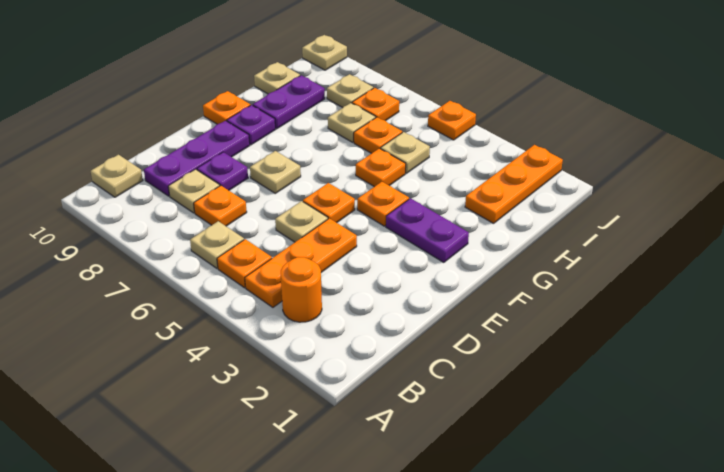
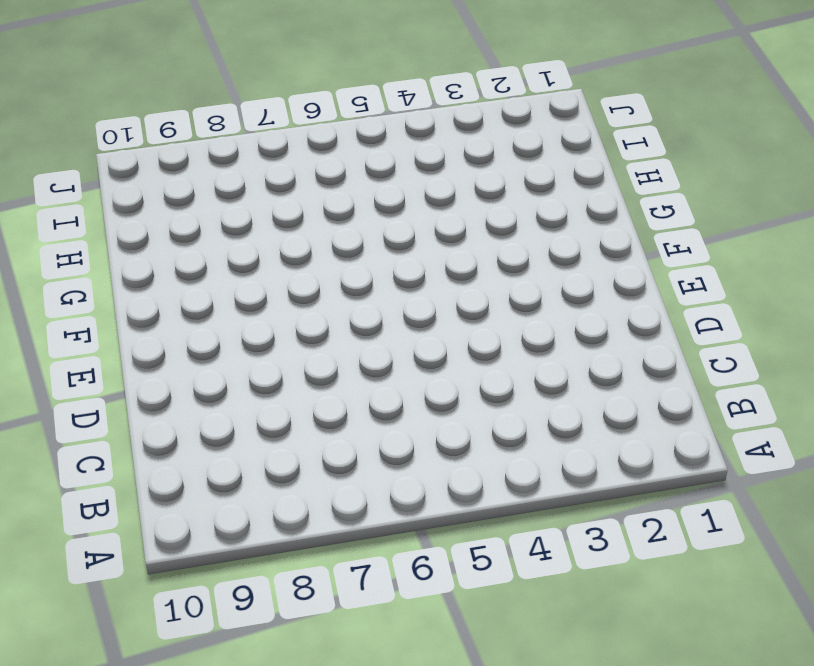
none -> orange 1x1 round brick [281,257,322,322]
none -> orange 1x3 plate [245,218,357,307]
none -> orange 1x1 plate [217,239,272,288]

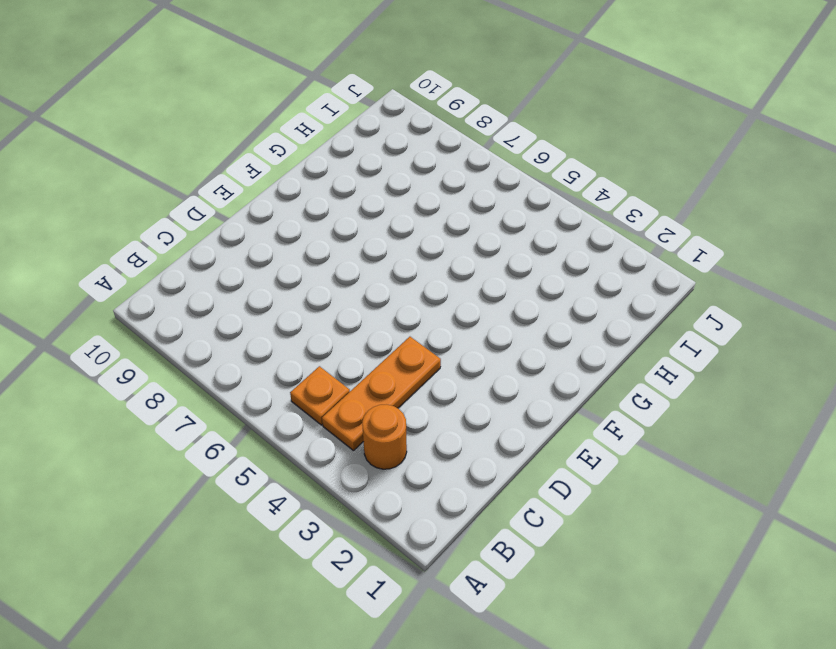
none -> tan 1x1 plate [190,221,244,268]
none -> tan 1x1 plate [91,155,143,197]
none -> orange 1x1 plate [194,186,247,226]

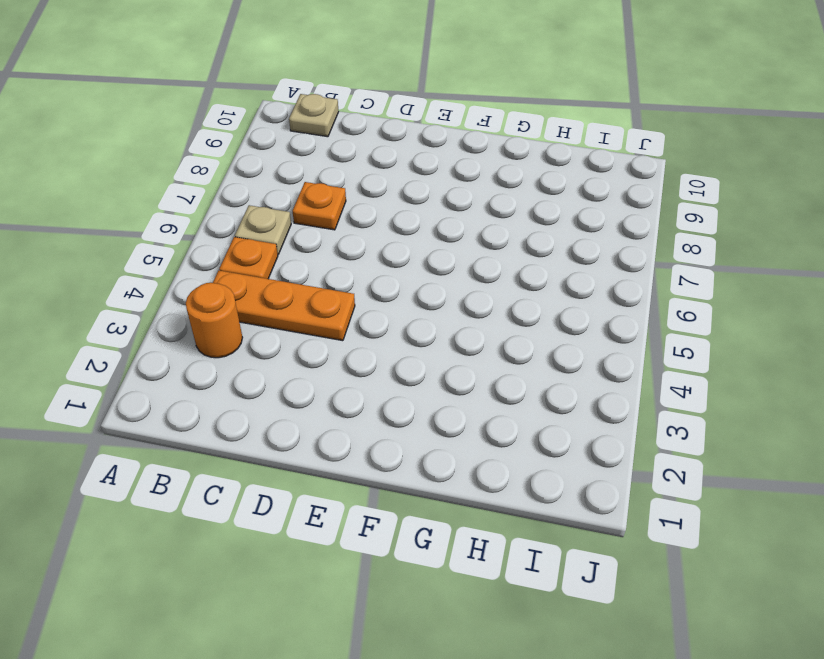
none -> tan 1x1 plate [168,169,220,213]
none -> purple 1x3 plate [144,121,250,196]
none -> tan 1x1 plate [275,201,328,242]

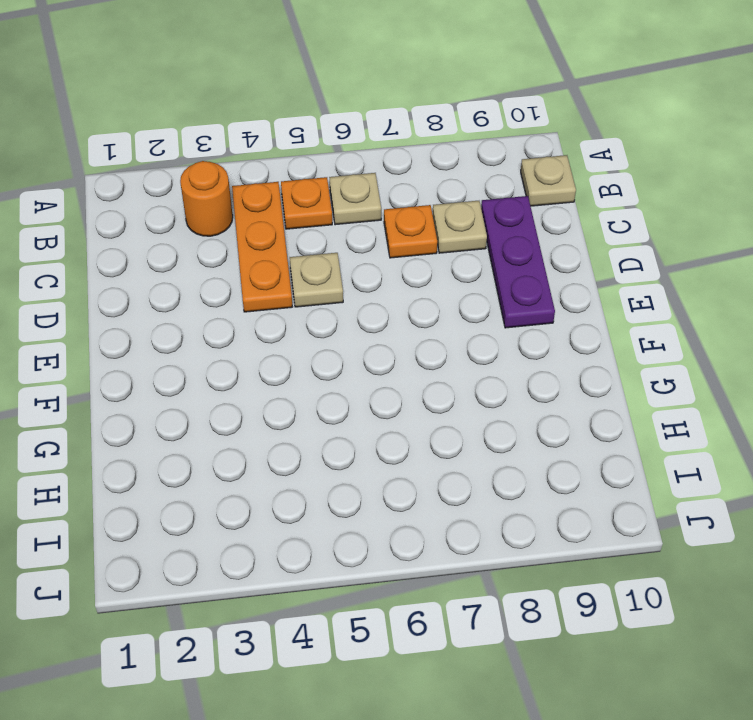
none -> purple 1x1 plate [197,152,248,190]
none -> orange 1x1 plate [303,183,355,223]
none -> tan 1x1 plate [250,151,301,193]

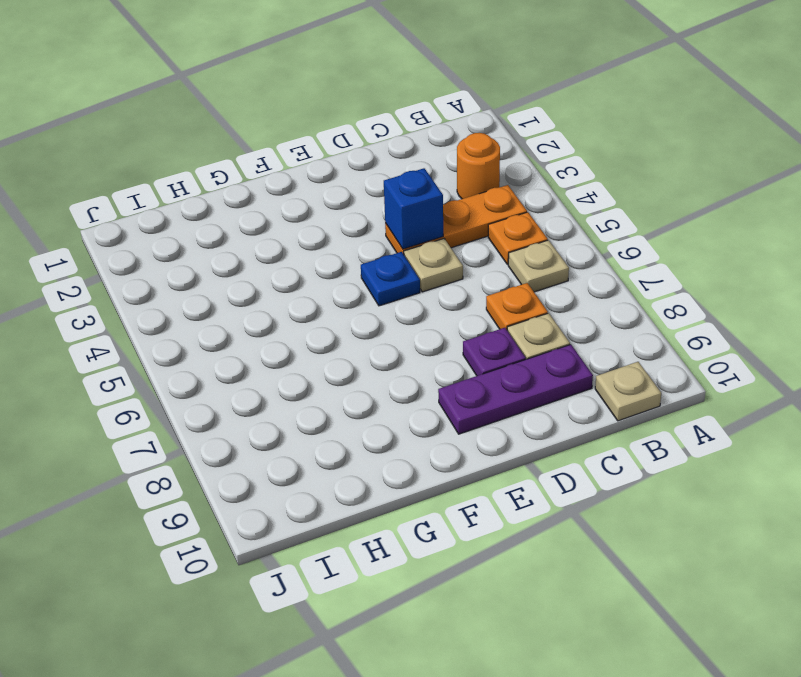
blue 1x1 brick [384,168,443,249] -> none
blue 1x1 plate [361,252,420,306] -> orange 1x1 plate [303,183,355,223]
none -> tan 1x1 plate [250,151,301,193]
none -> purple 1x2 plate [386,198,469,262]
none -> orange 1x1 plate [357,182,409,226]

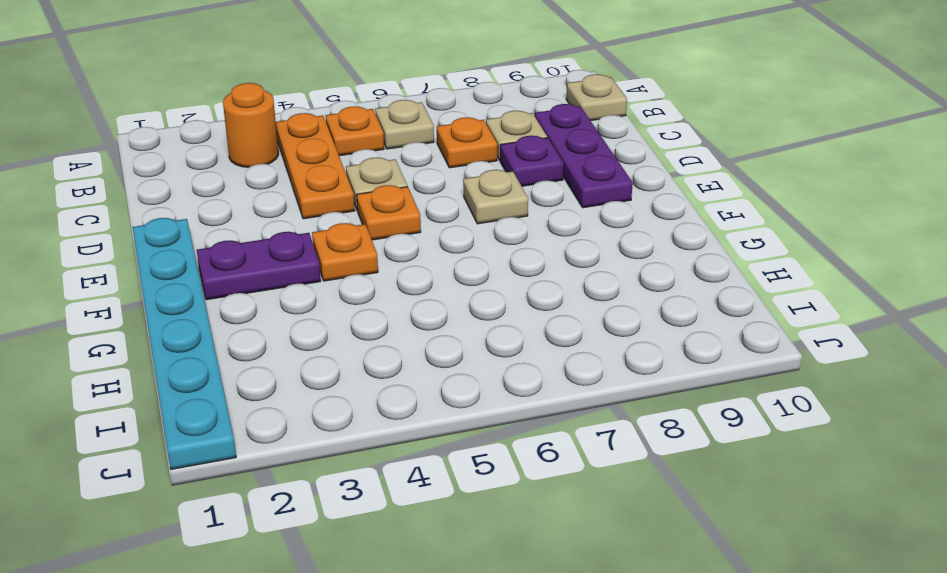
cyan 1x6 plate [133,218,236,469] -> none
none -> purple 1x1 plate [227,105,276,145]
none -> orange 1x1 plate [203,91,250,124]
none -> orange 1x1 plate [356,148,406,187]

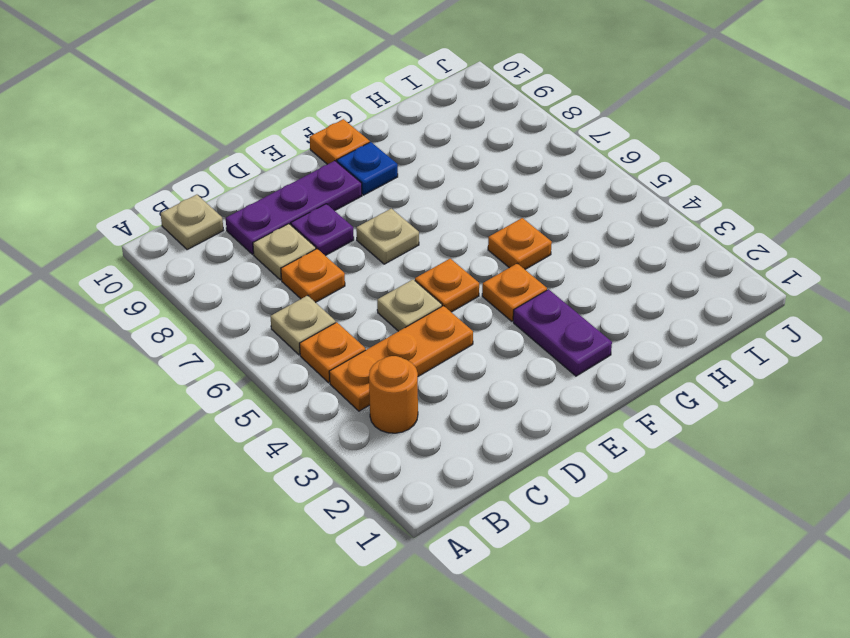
blue 1x1 plate [337,142,398,195] -> purple 1x1 plate [227,105,276,145]
none -> purple 1x2 plate [253,75,325,129]
none -> orange 1x3 plate [465,145,563,223]
none -> tan 1x1 plate [381,132,430,173]

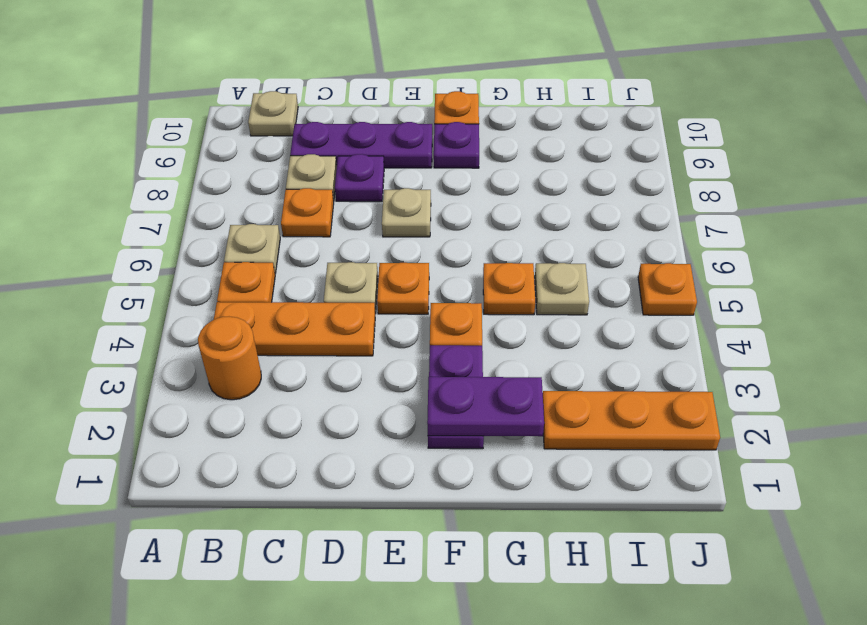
purple 1x2 plate [427,377,544,436] -> purple 1x2 plate moved to [253,75,325,129]
none -> orange 1x1 plate [354,117,402,153]
none -> tan 1x1 plate [328,103,376,142]
none -> tan 1x1 plate [254,62,300,94]

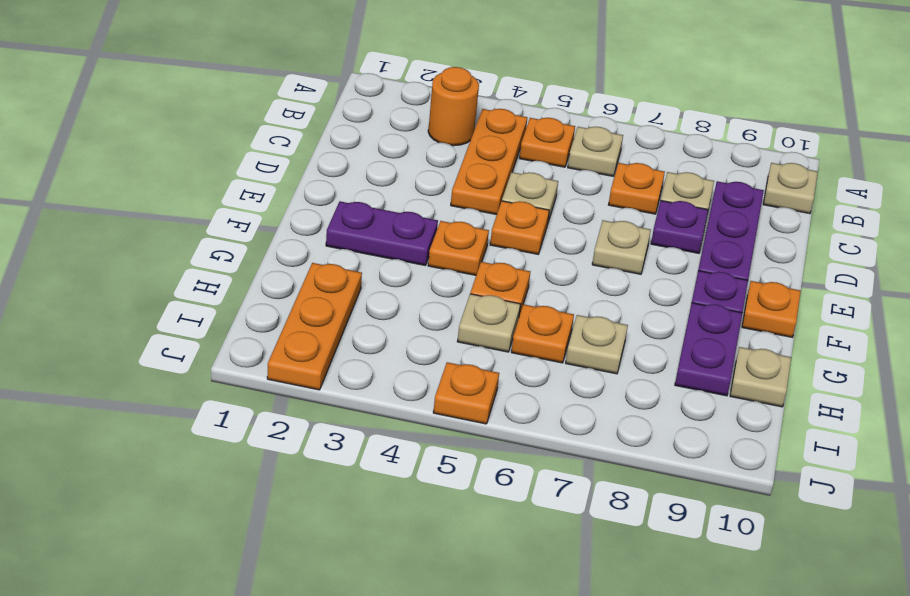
none -> orange 1x1 plate [352,88,399,121]
none -> tan 1x1 plate [327,74,373,108]
none -> tan 1x1 plate [302,35,347,70]

